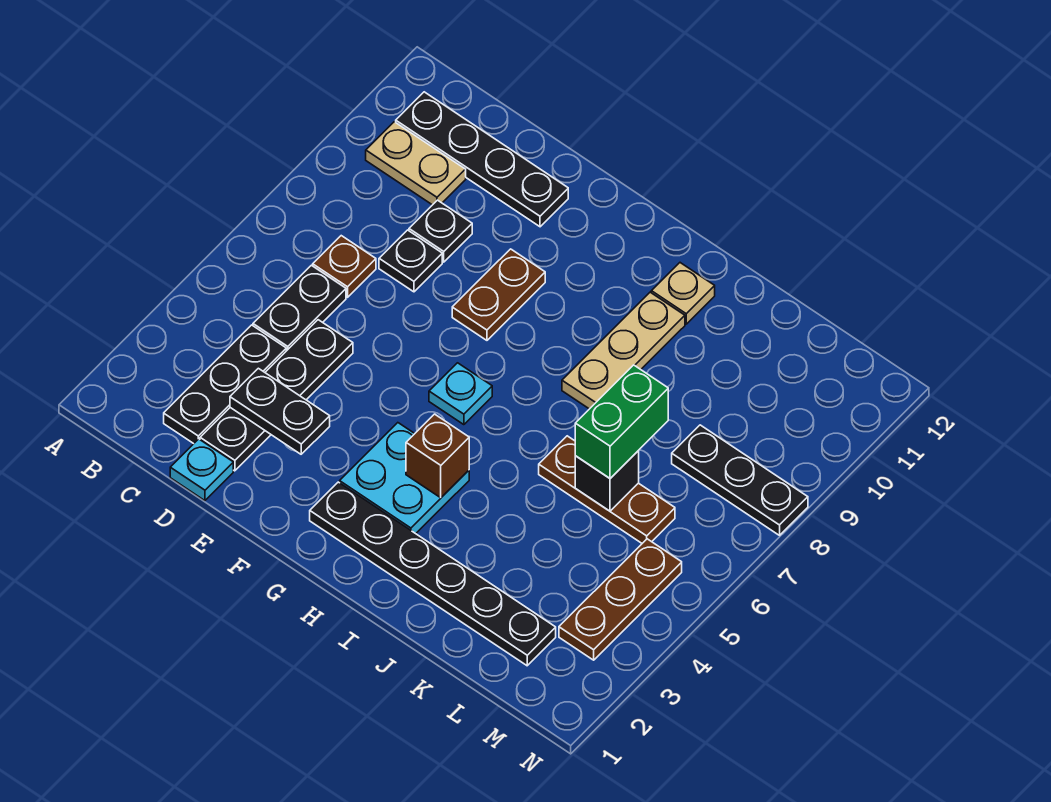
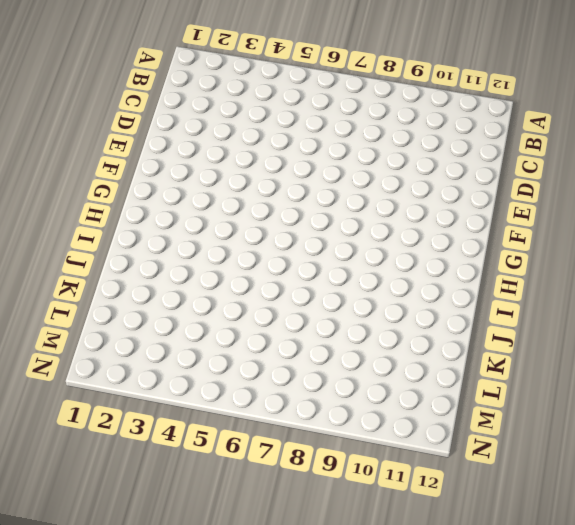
none -> tan 1x2 plate [366,122,466,205]
none -> black 1x4 plate [396,92,568,227]
none -> black 1x3 plate [164,325,286,444]

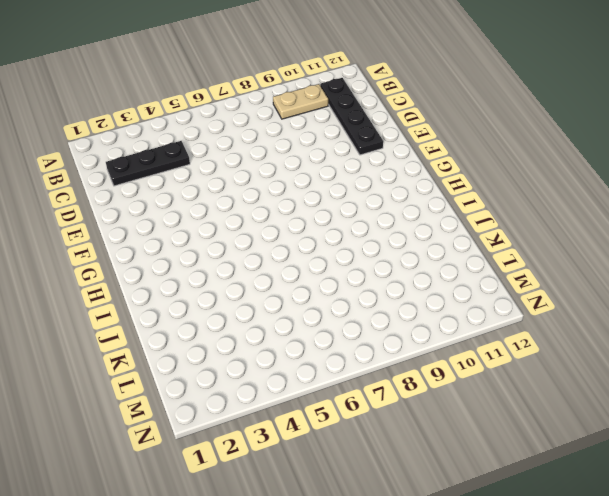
tan 1x2 plate [273,84,328,119] -> tan 1x2 plate turned to [366,122,466,205]
none -> black 1x2 plate [253,265,346,351]
none -> brown 1x1 plate [313,236,376,297]
none -> cyan 1x1 plate [170,439,233,501]

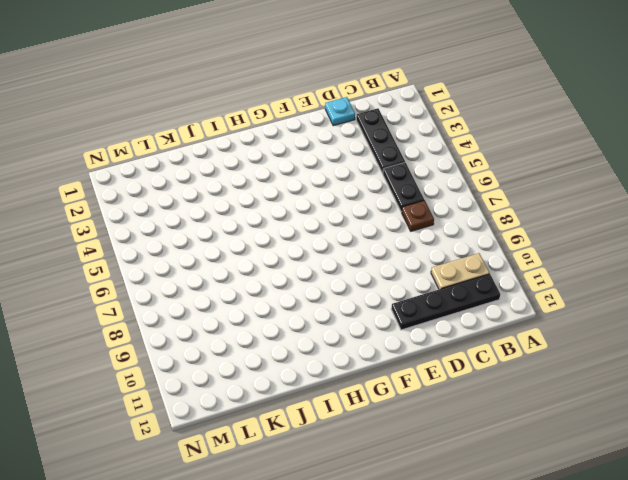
none -> black 1x4 plate [200,320,353,471]
none -> black 1x1 plate [379,230,442,292]
none -> black 1x1 plate [409,200,472,262]

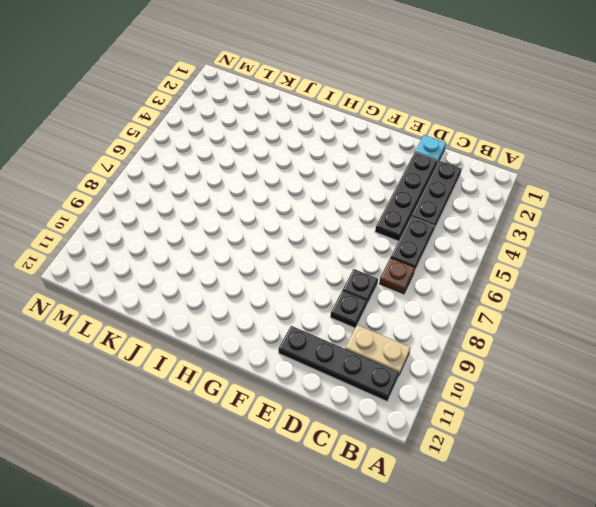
none -> brown 1x2 plate [452,249,545,340]
none -> black 1x6 plate [310,482,556,666]
none -> cyan 2x2 plate [340,423,469,534]

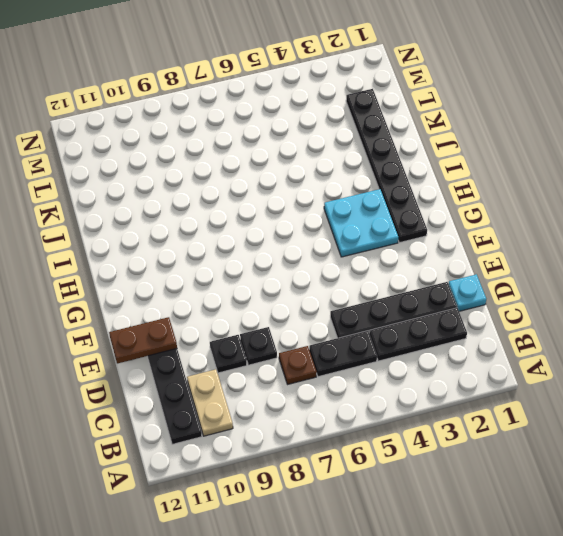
brown 1x2 plate [109,317,177,364] -> brown 1x2 plate moved to [452,249,545,340]
none -> cyan 1x1 plate [429,363,492,425]
none -> tan 1x3 plate [562,292,685,409]
none -> tan 1x1 plate [651,263,715,324]

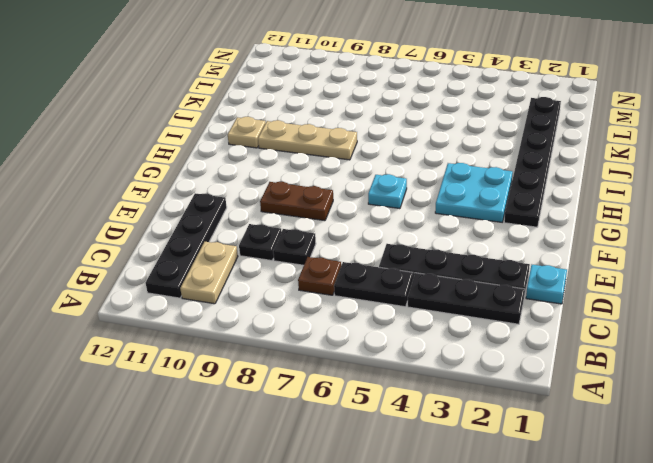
none -> brown 1x3 plate [539,436,675,543]
none -> black 1x3 plate [672,425,808,535]
none -> brown 1x3 plate [559,539,682,660]

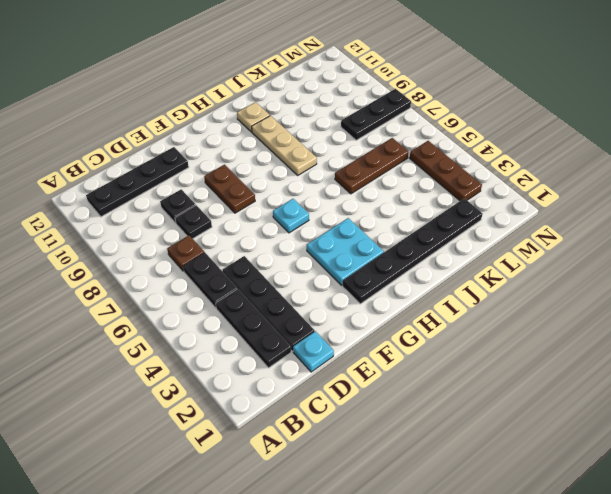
none -> tan 1x2 plate [366,122,466,205]
none -> black 1x2 plate [230,368,330,454]
none -> brown 1x1 brick [406,414,469,498]

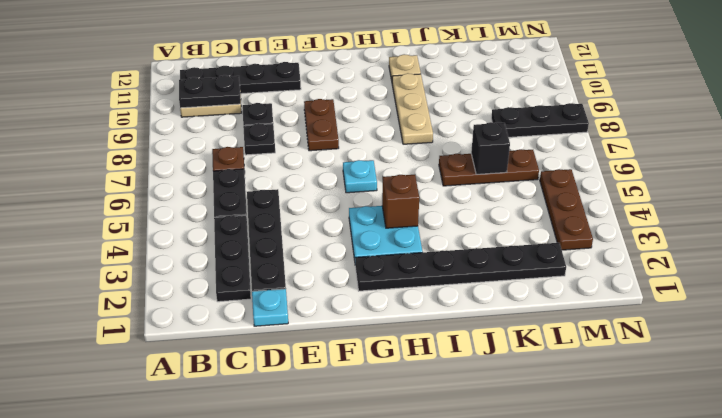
black 1x2 plate [179,75,241,108] -> black 1x2 plate moved to [230,368,330,454]
none -> green 1x2 brick [575,365,668,478]

